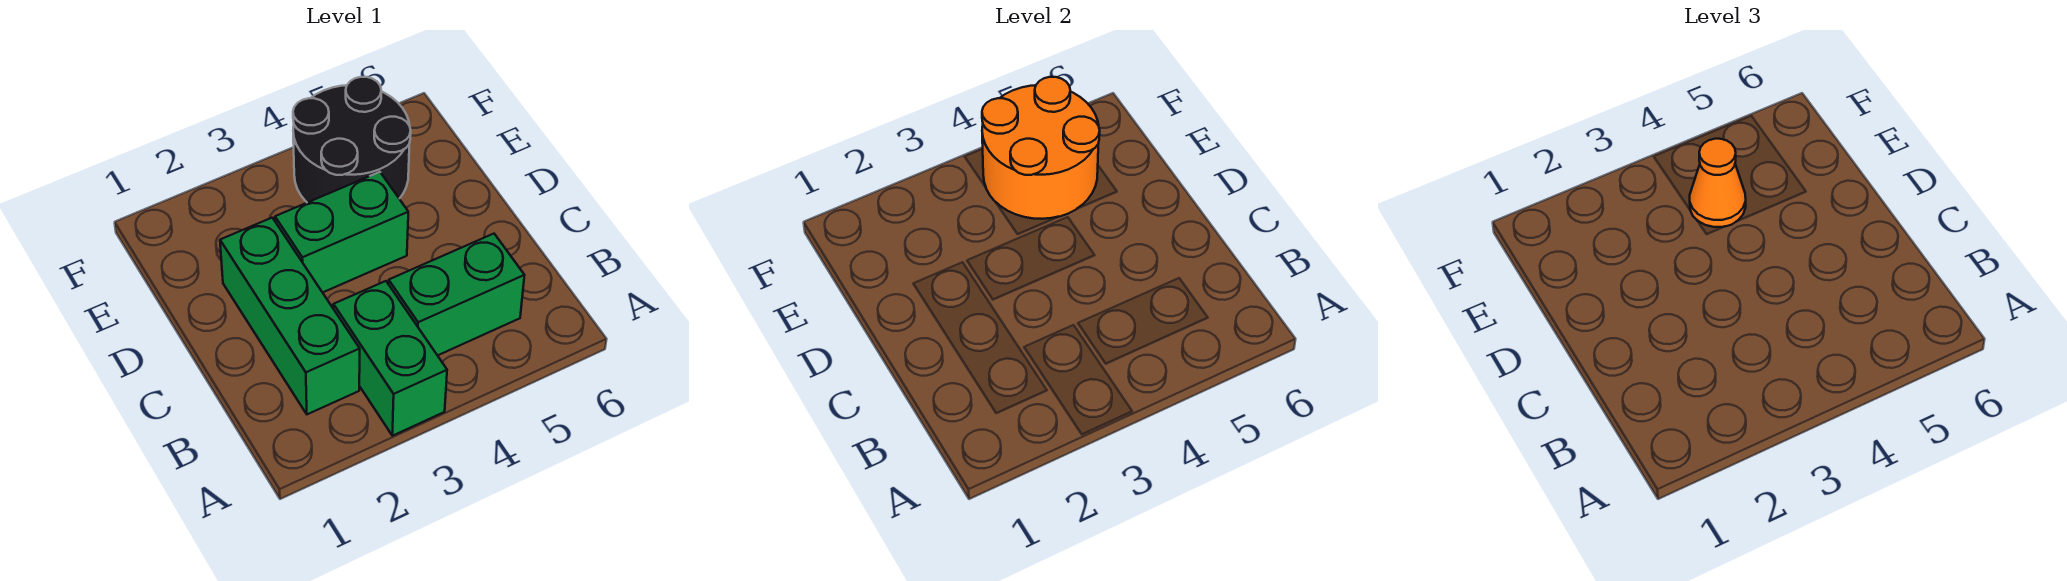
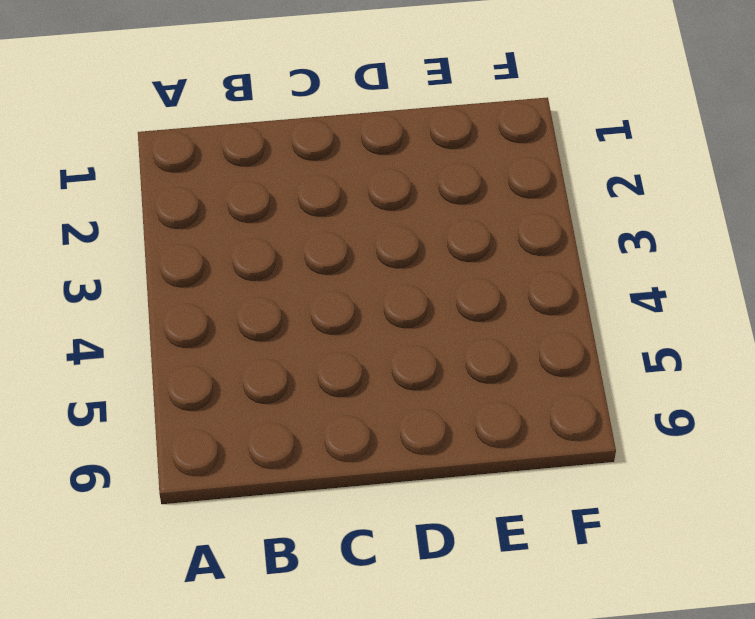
none -> green 1x2 brick [333,281,447,436]
none -> green 1x3 brick [220,218,360,414]

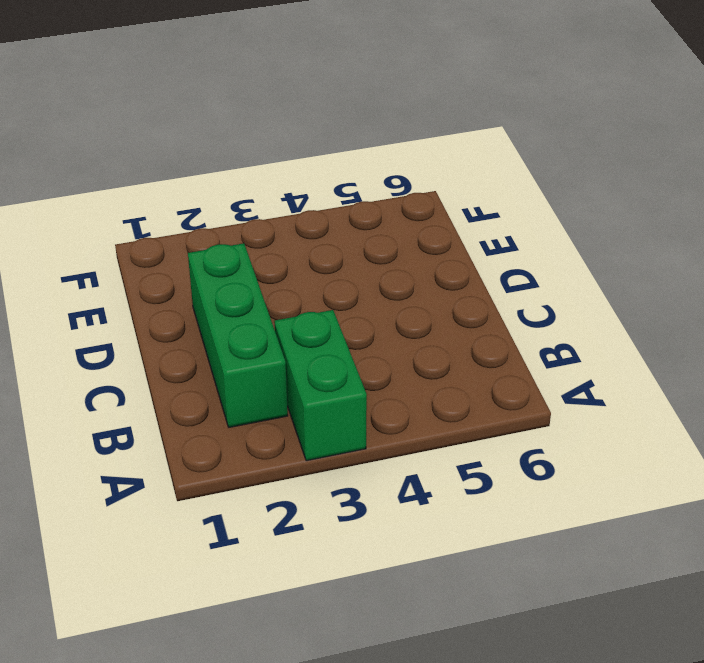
none -> green 1x2 brick [389,234,525,355]
none -> green 1x2 brick [275,172,408,293]

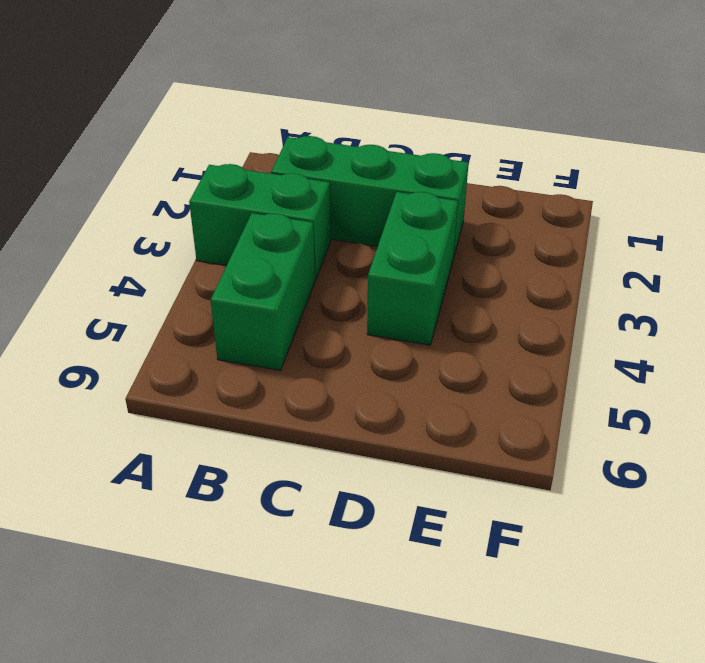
none -> black 2x2 round brick [293,77,411,203]
none -> orange 2x2 round brick [982,77,1100,219]

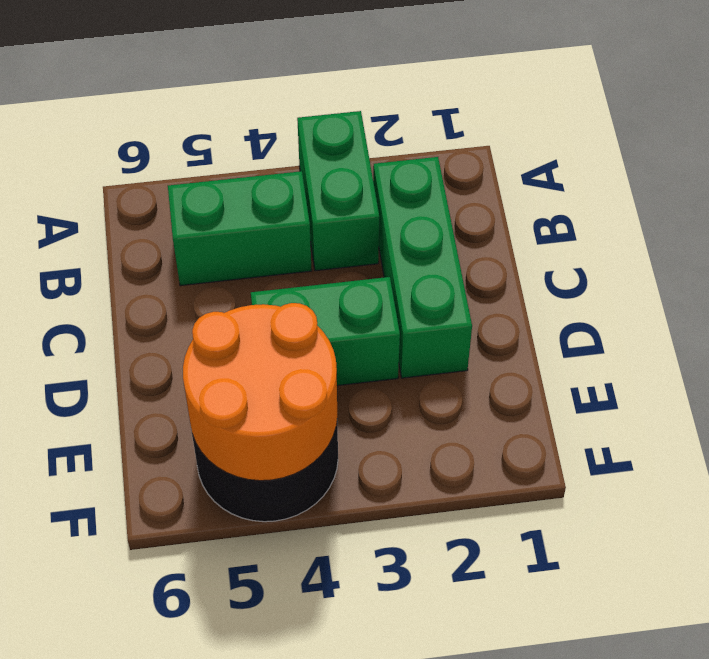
none -> orange 1x1 cone [1690,139,1746,227]

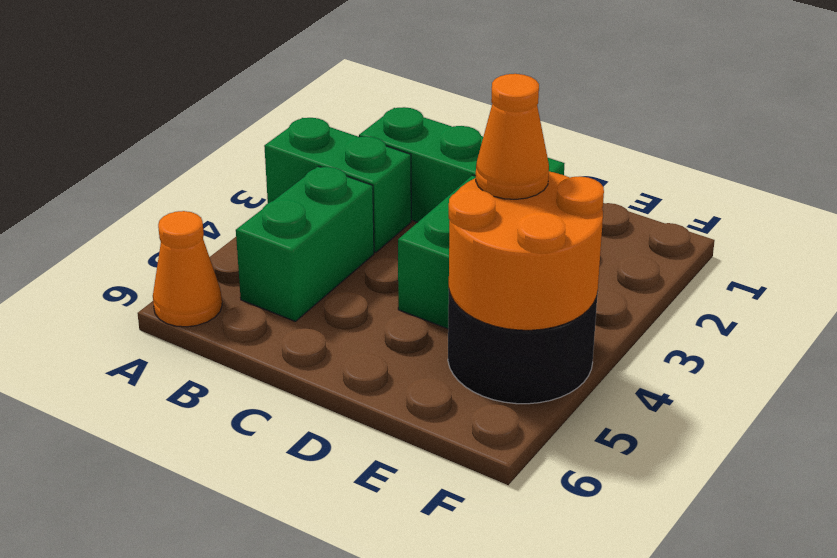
orange 1x1 cone [153,211,222,327] -> none

